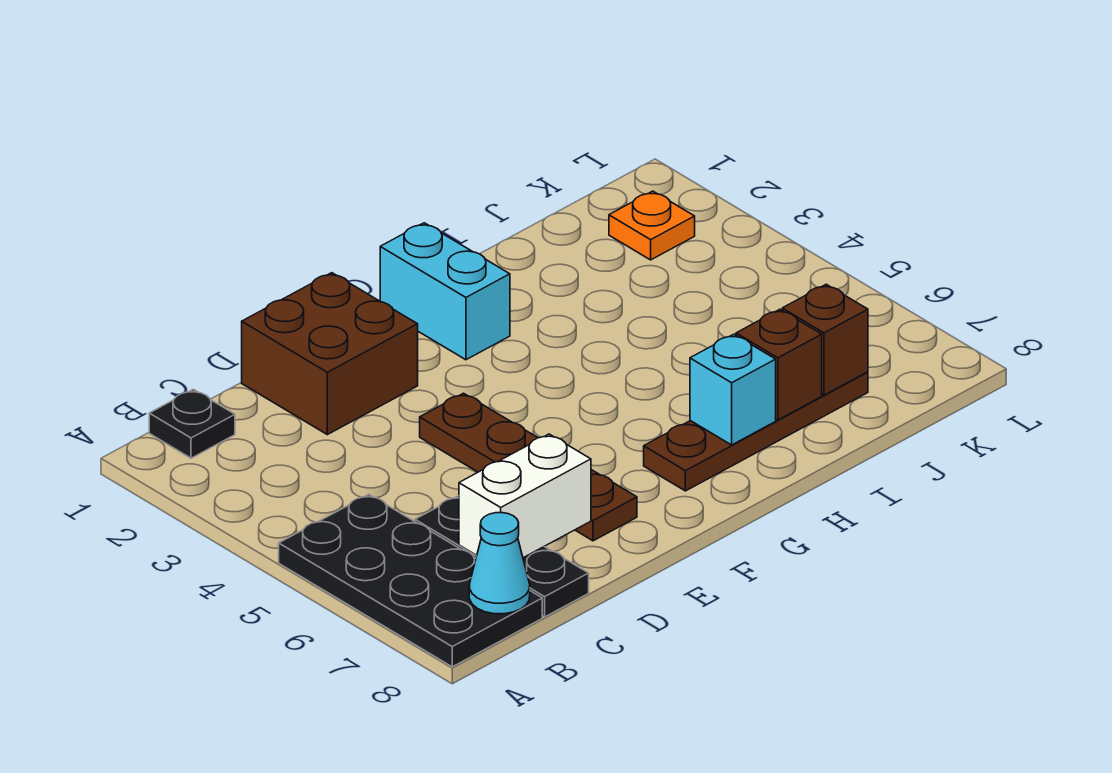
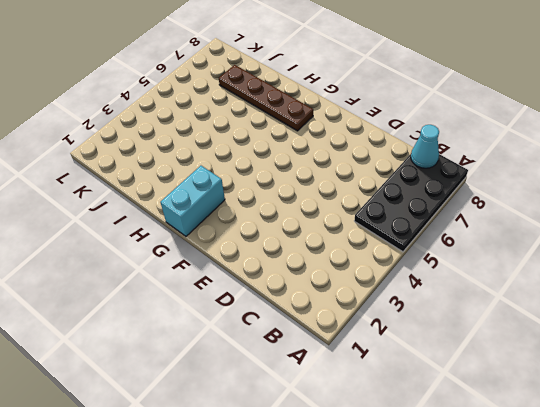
none -> black 1x1 plate [149,389,235,458]
none -> black 1x3 plate [415,496,589,617]
none -> brown 2x2 brick [242,273,418,435]

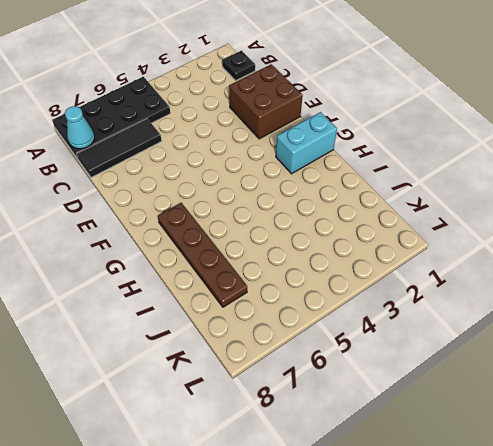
black 1x3 tile [77,119,161,177] -> black 1x3 plate [415,496,589,617]
none -> brown 1x4 plate [420,393,637,541]
none -> orange 1x1 plate [609,191,695,260]
none -> white 1x2 brick [459,434,591,558]

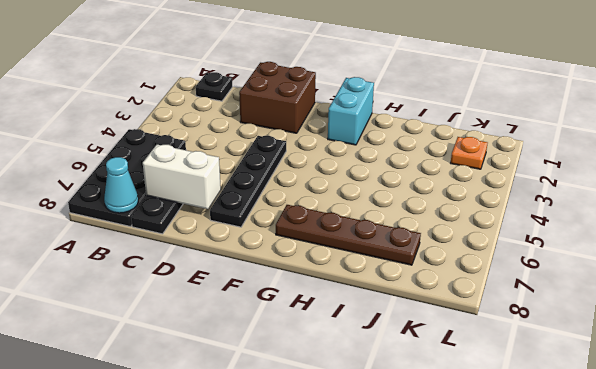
black 1x4 plate [210,136,286,227] -> brown 1x4 plate [420,393,637,541]
none -> cyan 1x1 brick [690,334,776,445]
none -> brown 1x1 brick [736,309,822,420]
none -> brown 1x1 brick [782,284,868,395]

